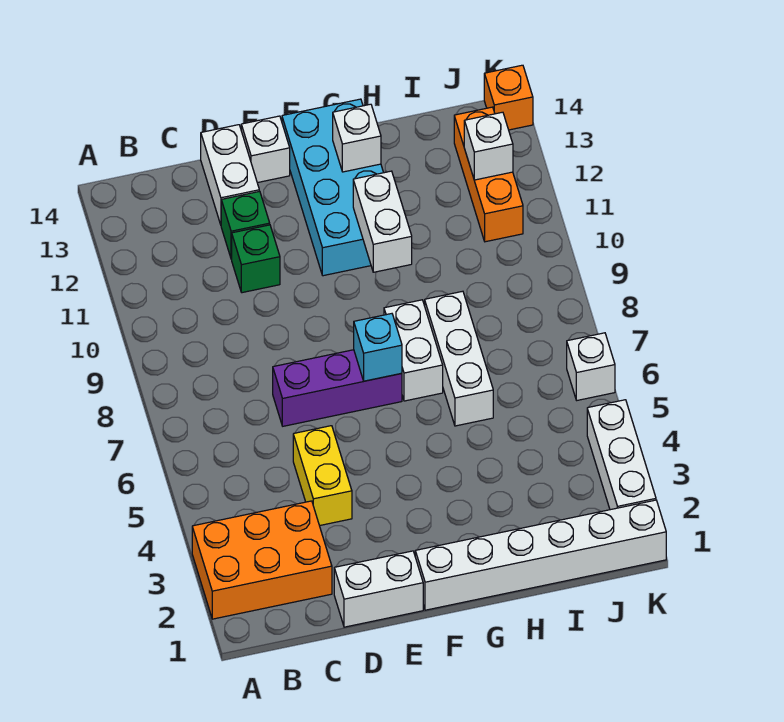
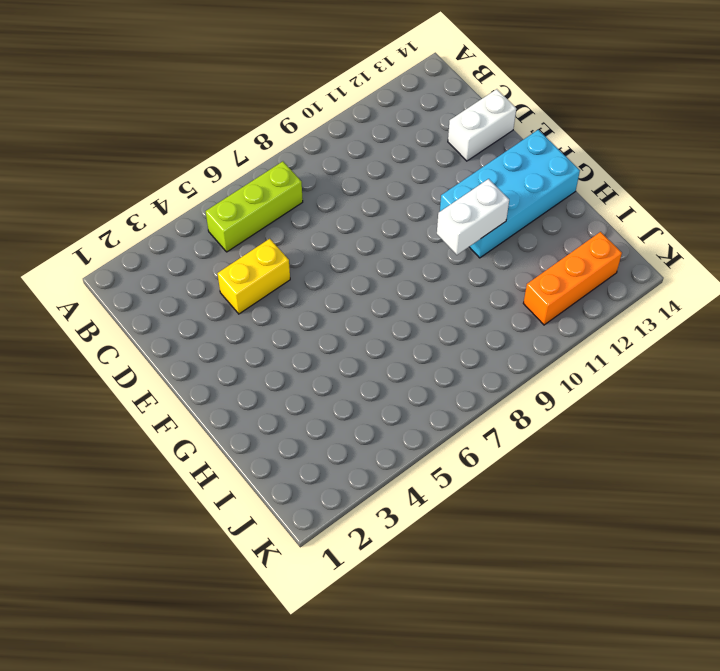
lime 1x3 brick [206,161,303,252] -> none
none -> orange 2x3 brick [192,501,332,619]
none -> white 1x2 brick [334,551,423,627]
none -> purple 1x3 brick [273,350,402,426]

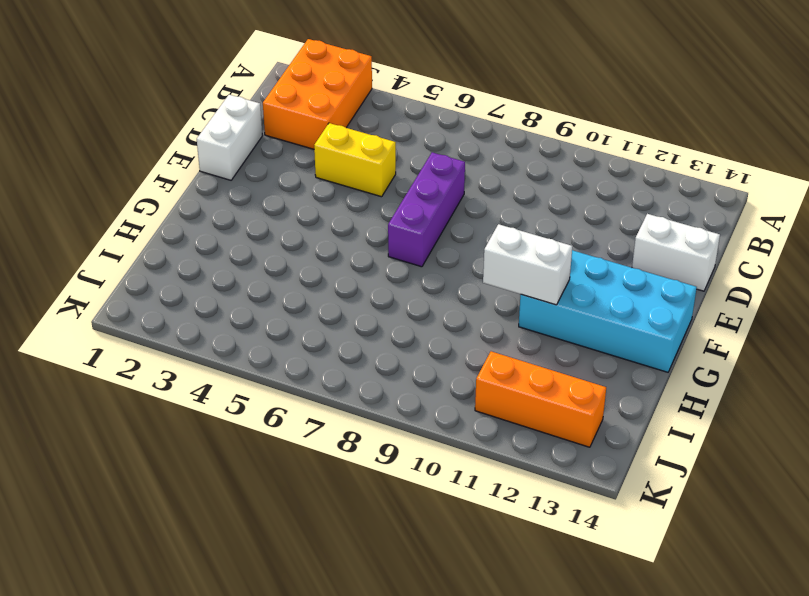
none -> green 1x1 brick [232,225,280,293]
none -> green 1x1 brick [221,191,270,259]
none -> white 1x1 brick [241,116,290,183]

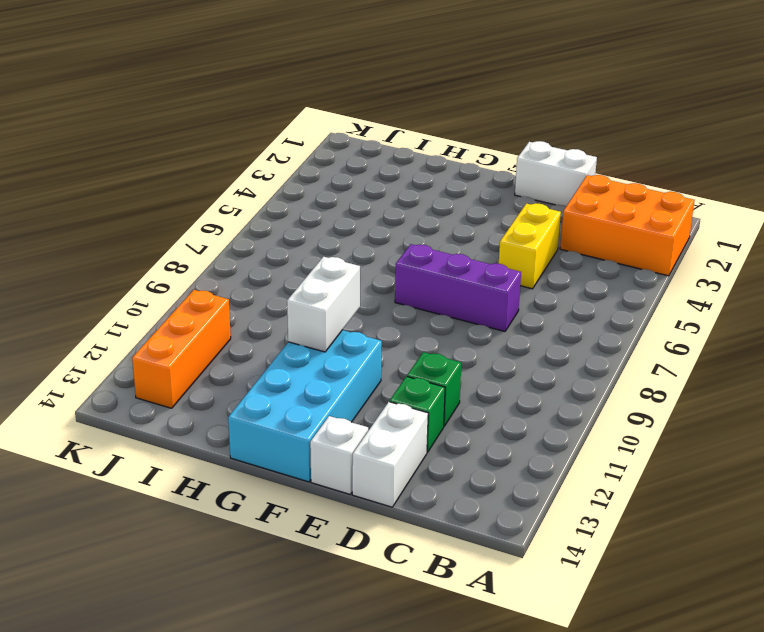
none -> white 1x6 brick [415,500,666,610]
none -> white 1x2 brick [384,300,443,401]
none -> white 1x3 brick [425,291,493,426]

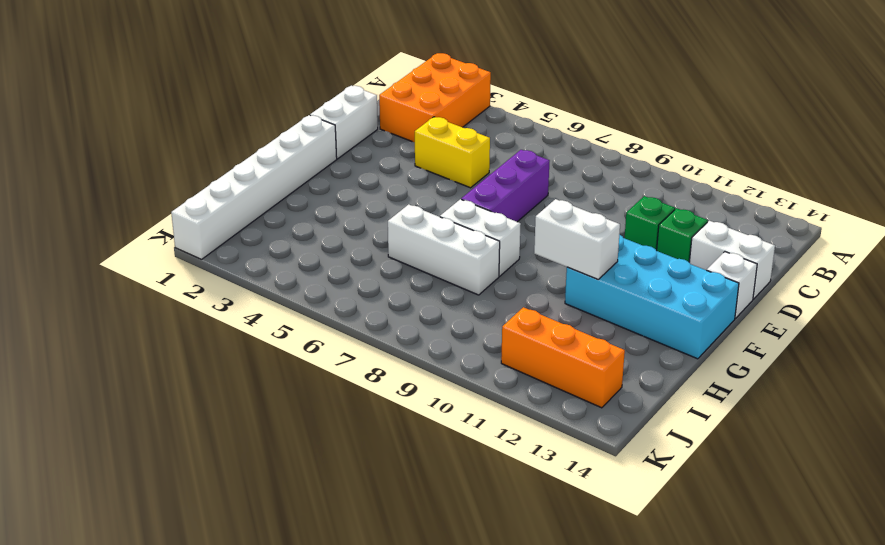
none -> white 1x3 brick [587,400,656,510]
none -> white 1x1 brick [567,333,615,400]
none -> orange 1x1 brick [484,65,533,130]

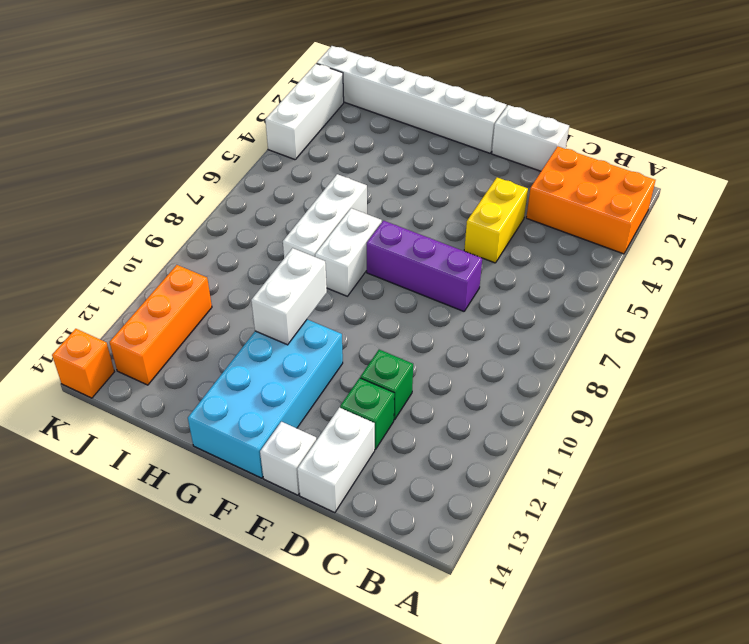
none -> white 1x1 brick [567,333,615,400]
none -> cyan 1x1 brick [354,314,402,381]
none -> white 1x1 brick [333,104,381,172]

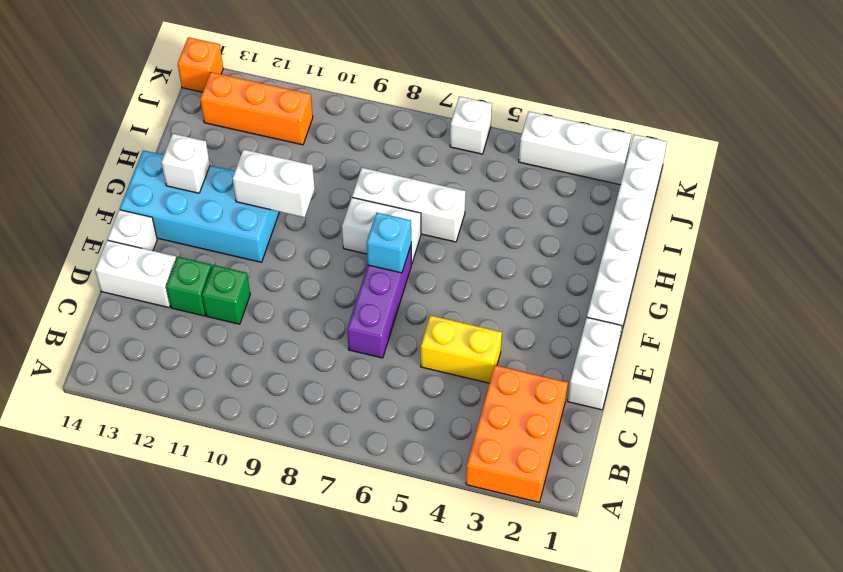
none -> white 1x1 brick [464,112,513,180]

